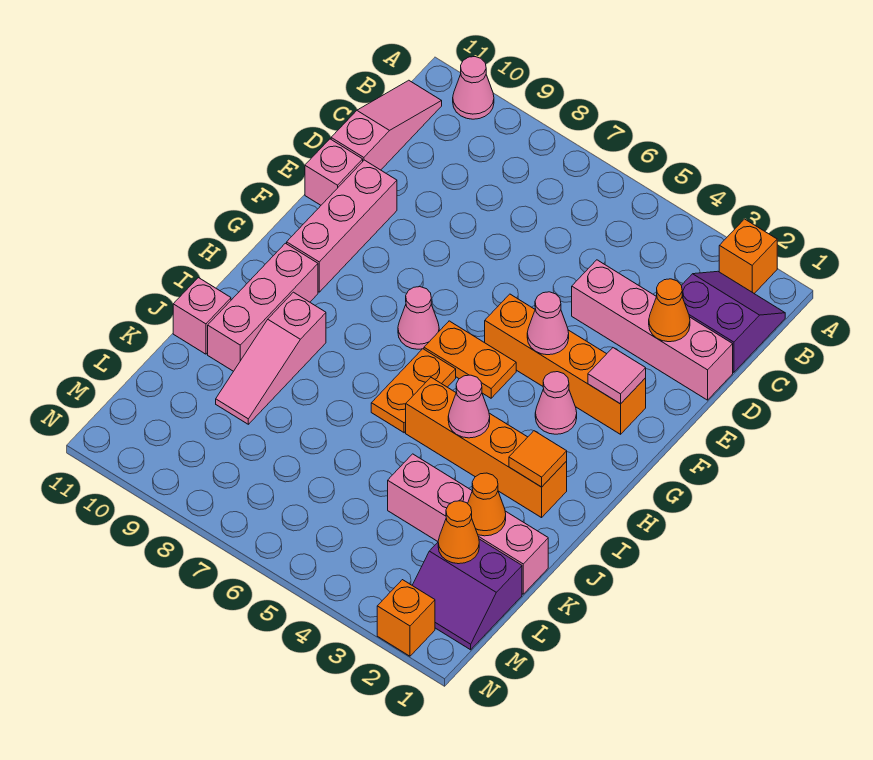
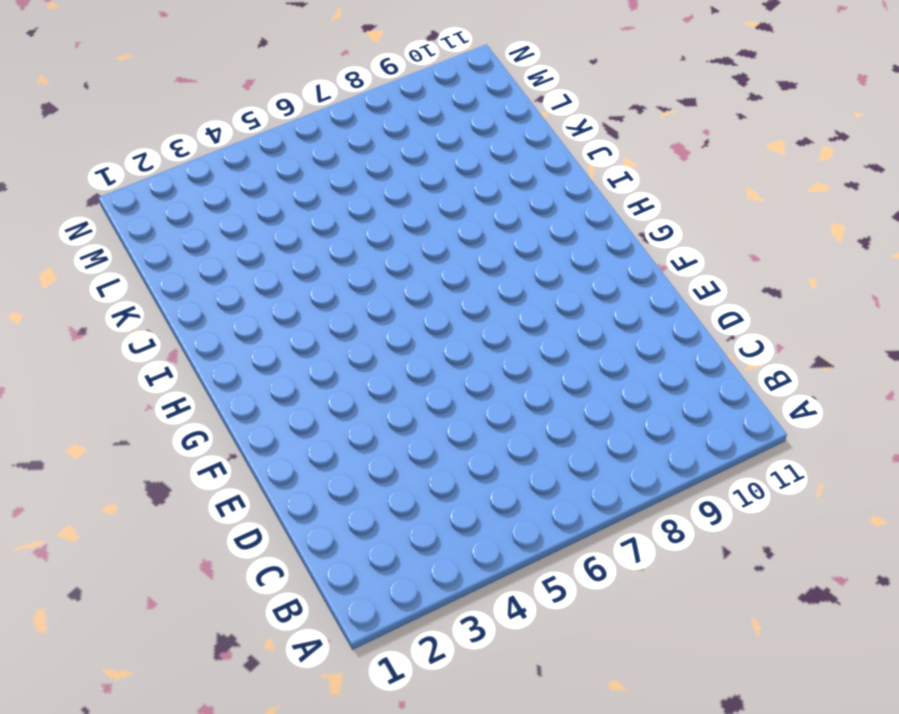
none -> orange 1x1 brick [719,219,777,293]
none -> pink 1x1 cone [453,57,494,119]
none -> purple 2x2 slope [681,271,785,372]

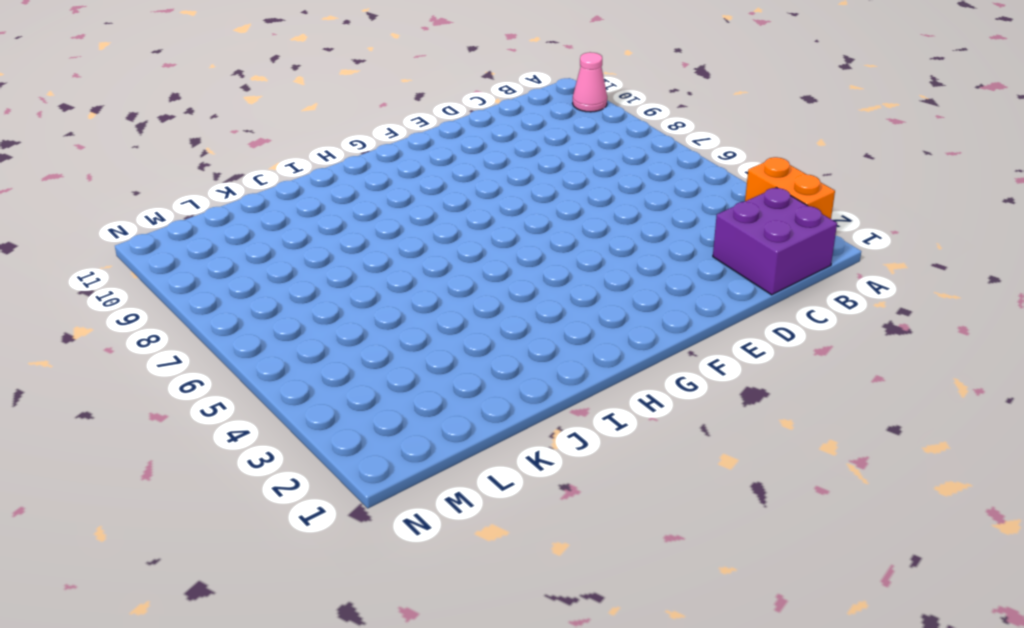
orange 1x2 brick [745,157,835,219] -> orange 1x1 brick [719,219,777,293]
purple 2x2 brick [713,187,837,295] -> purple 2x2 slope [681,271,785,372]
none -> pink 1x3 slope [331,80,442,170]
none -> pink 1x4 brick [572,260,733,400]
none -> pink 1x3 brick [287,160,397,292]

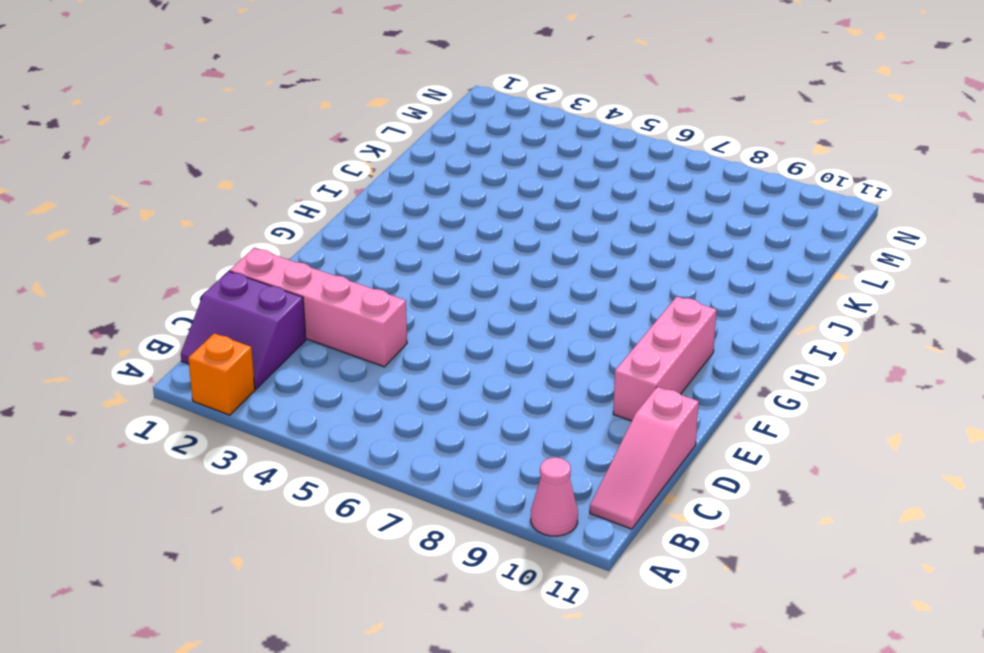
none -> pink 1x1 brick [305,139,363,205]
none -> orange 1x4 brick [485,294,646,434]
none -> pink 1x1 cone [535,372,577,434]

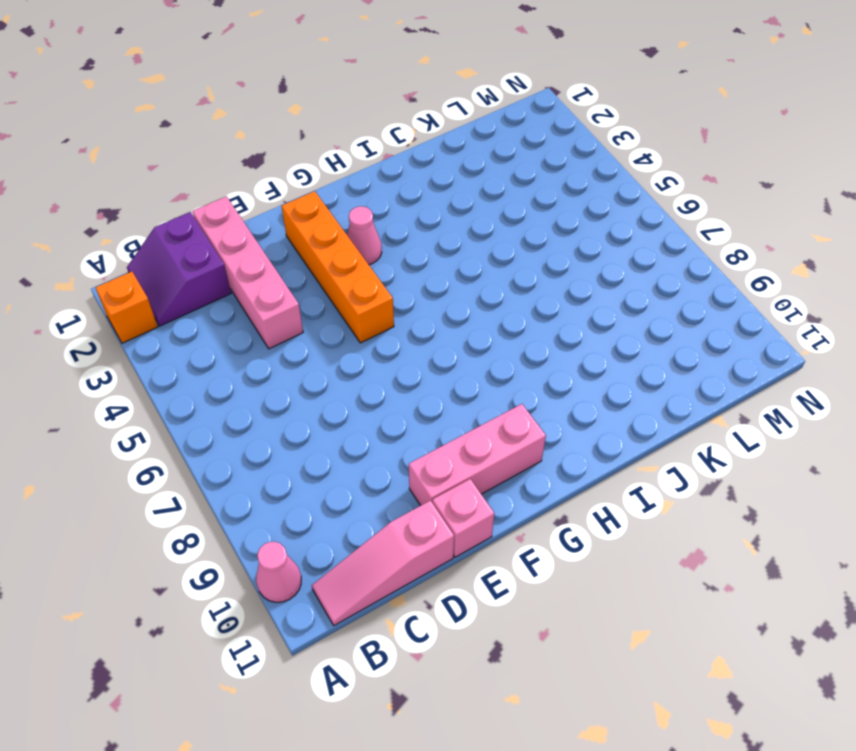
none -> orange 1x2 plate [424,321,516,398]
none -> pink 1x1 cone [398,287,439,349]
none -> orange 1x2 plate [371,349,456,433]

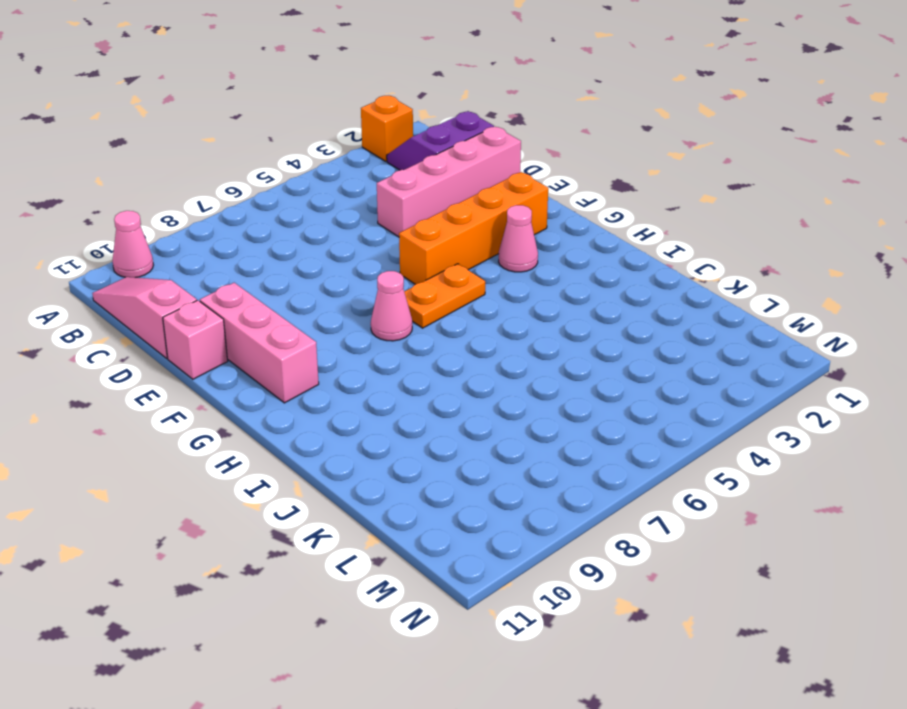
none -> orange 1x2 plate [371,349,456,433]
none -> pink 1x3 brick [208,243,318,371]
none -> orange 1x4 brick [406,377,567,518]

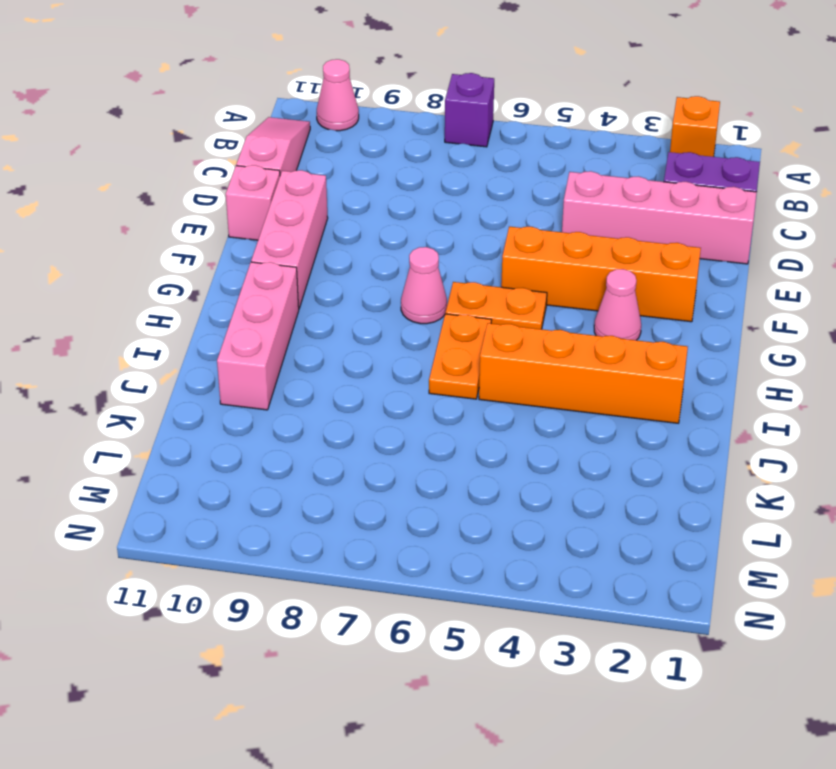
purple 1x1 brick [445,73,494,147] -> none
none -> pink 1x3 slope [216,292,326,424]
none -> pink 1x1 brick [173,278,231,354]
none -> pink 1x4 brick [388,454,548,594]

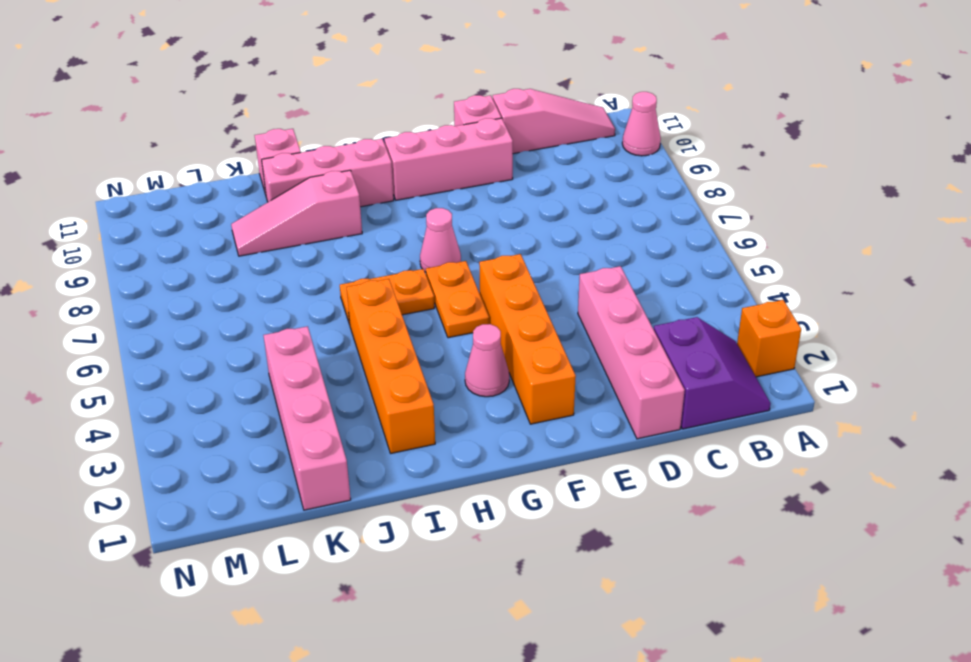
none -> purple 2x2 slope [412,539,522,650]
none -> orange 1x1 brick [377,580,435,656]
none -> orange 1x1 cone [649,279,690,342]

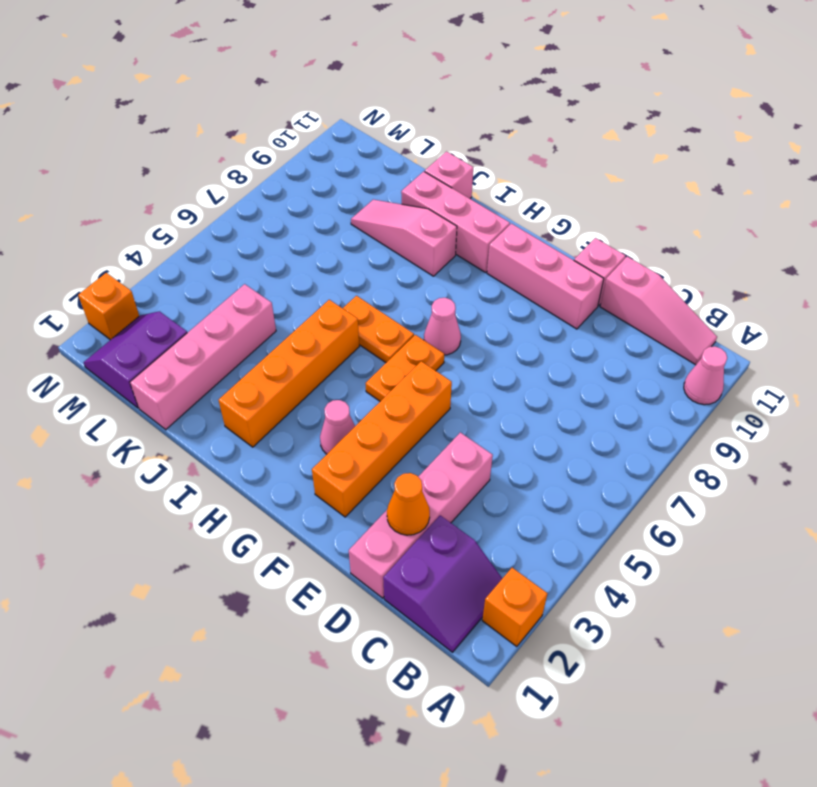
none -> pink 1x1 tile [588,348,646,404]
none -> pink 1x1 cone [527,292,569,355]
none -> orange 1x1 tile [509,431,567,487]

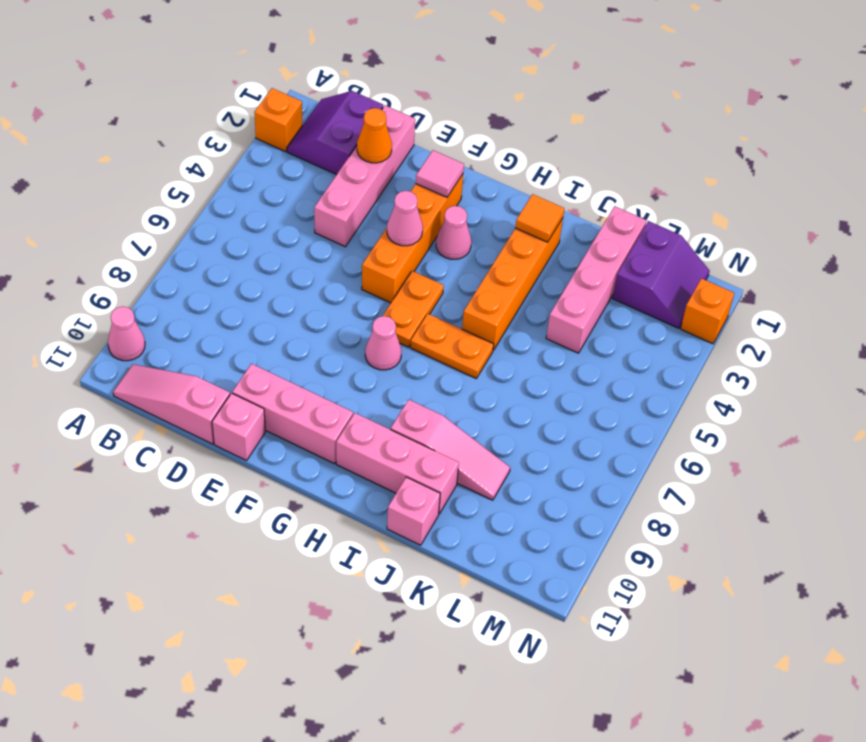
none -> pink 1x1 cone [448,375,490,438]
none -> orange 1x1 cone [468,473,506,536]
none -> orange 1x1 cone [438,501,479,564]

